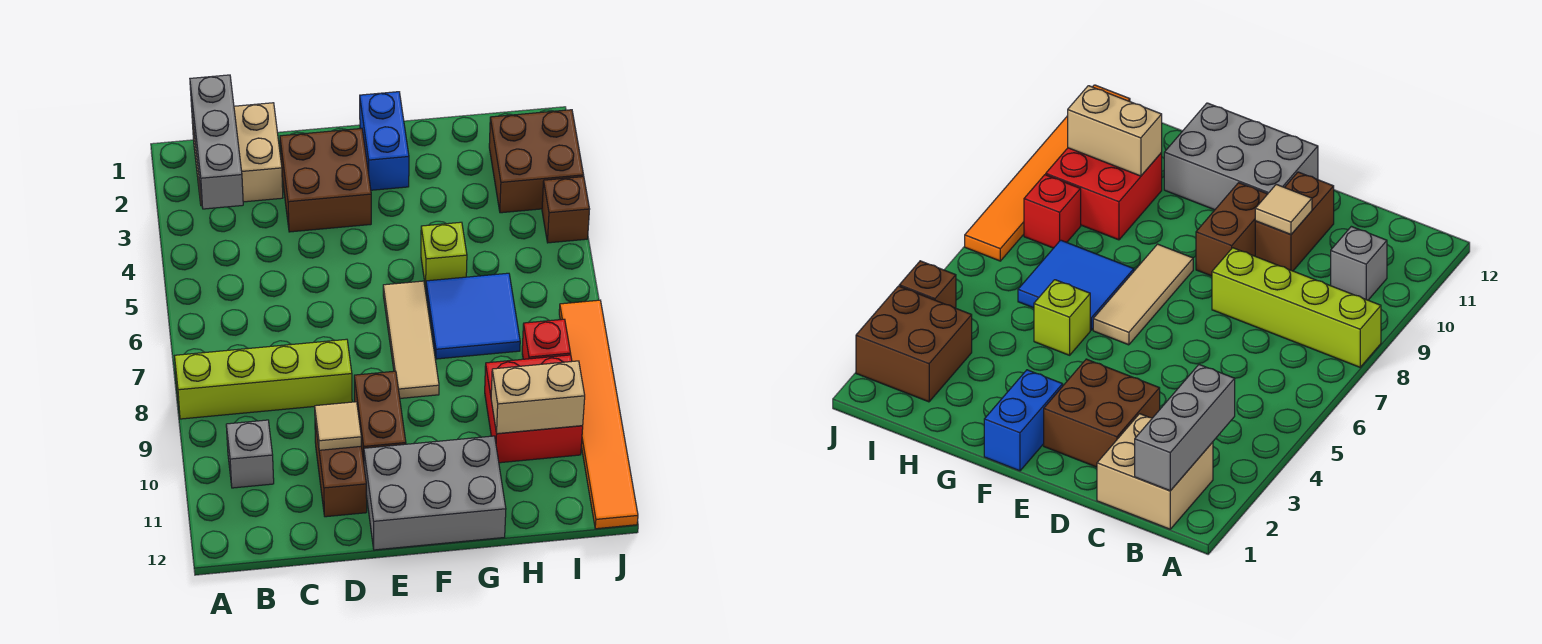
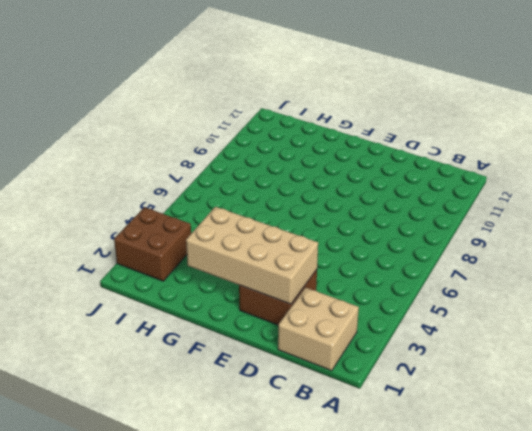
tan 2x4 brick [186,207,318,304] -> none
none -> lime 1x4 brick [175,339,352,419]
none -> grey 1x1 brick [226,420,274,488]
none -> brown 1x2 brick [315,421,367,517]

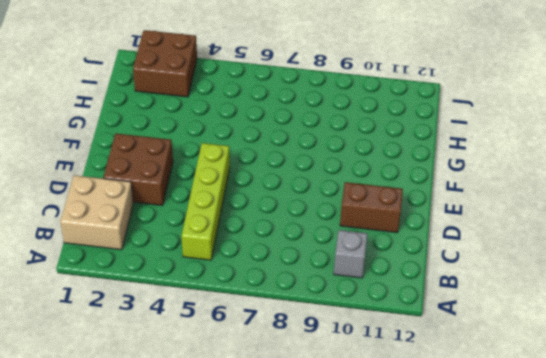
lime 1x4 brick [182,143,230,260] -> lime 1x4 brick moved to [175,339,352,419]
none -> brown 1x2 brick [354,371,406,462]
none -> grey 2x3 brick [364,436,506,550]
none -> blue 1x2 brick [360,92,409,190]

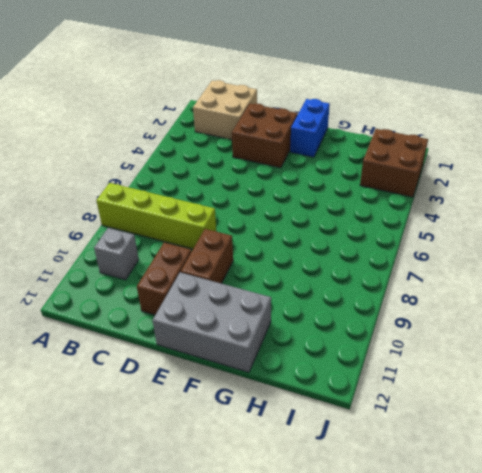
none -> tan 1x3 tile [383,281,439,398]
none -> lime 1x1 brick [421,222,467,288]
none -> blue 2x2 tile [426,273,520,359]

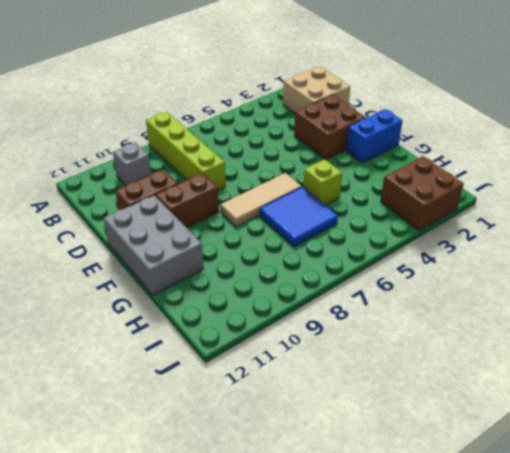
none -> red 2x2 brick [485,355,583,463]
none -> red 1x1 brick [522,319,570,359]
none -> brown 1x1 brick [542,177,590,243]

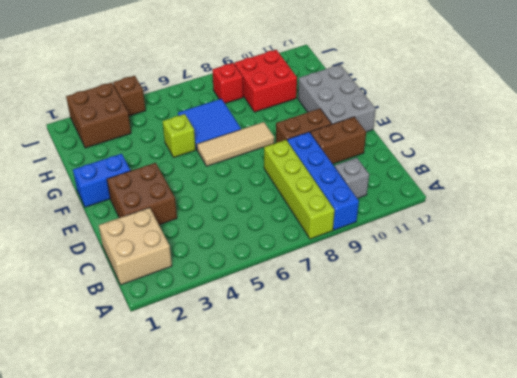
blue 1x4 brick [287,132,359,230] -> none
none -> orange 1x6 tile [559,300,638,529]
none -> grey 1x3 brick [190,75,243,209]
none -> tan 1x1 tile [315,402,361,450]

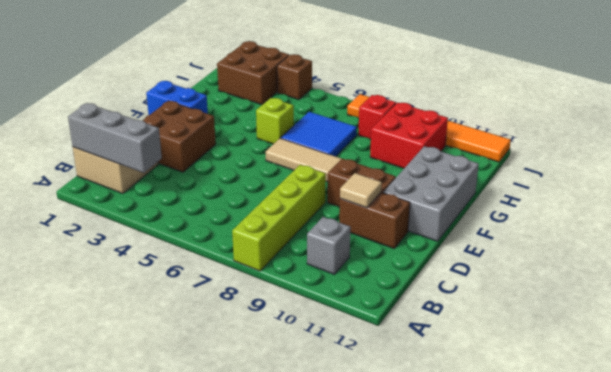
none -> tan 1x2 brick [491,361,585,434]

